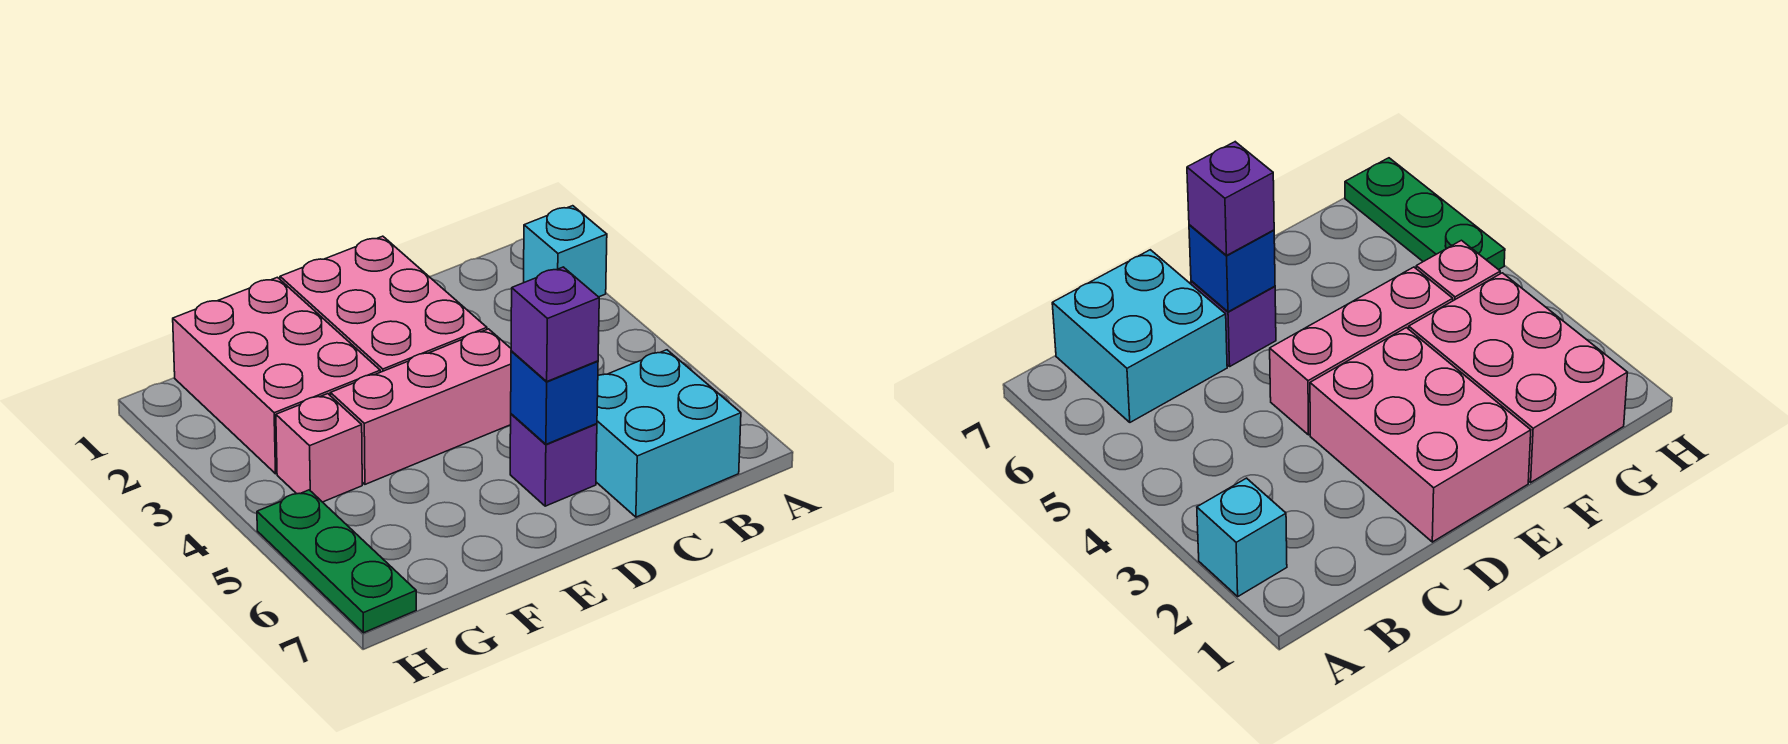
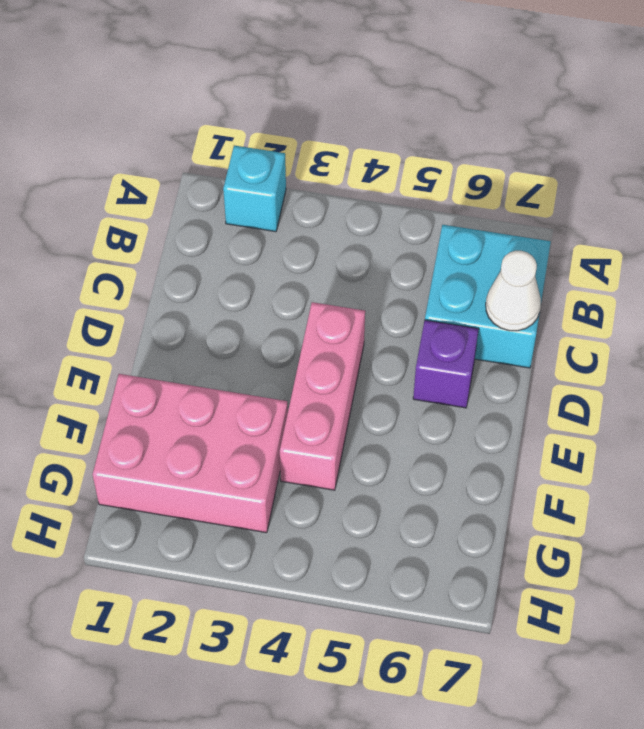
white 1x1 cone [486,251,541,331] -> none
none -> pink 2x3 brick [280,236,487,372]
none -> pink 1x1 brick [276,394,362,502]

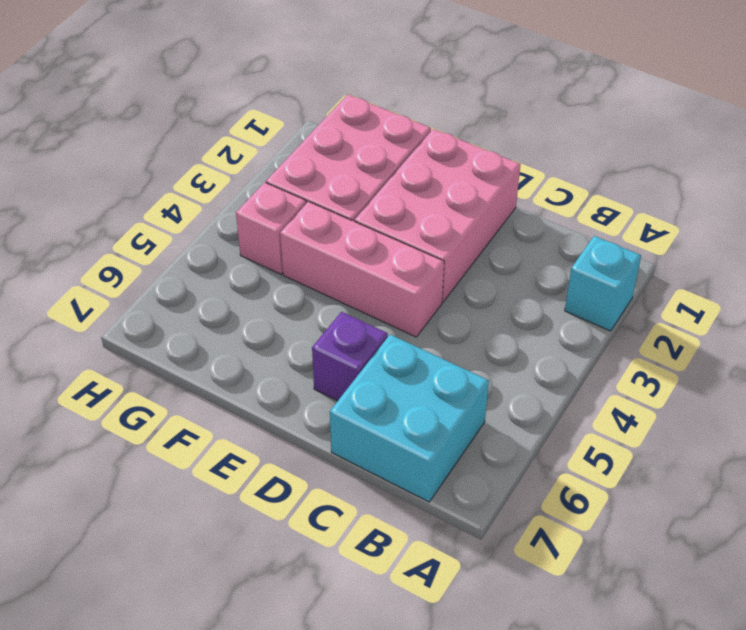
none -> green 1x3 plate [257,490,416,633]
none -> blue 1x1 brick [511,351,598,444]

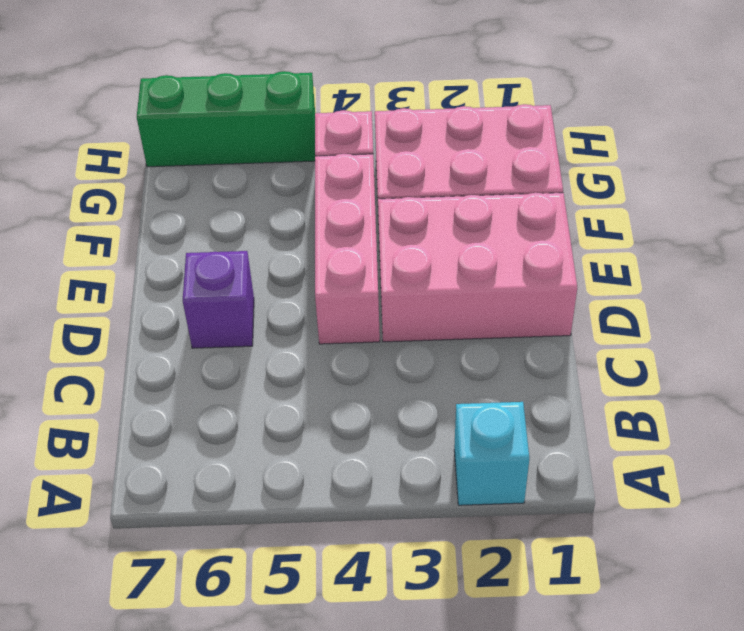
green 1x3 brick [137,71,315,167] -> green 1x3 plate [257,490,416,633]
none -> cyan 2x2 brick [596,350,741,517]
none -> blue 1x1 brick [511,351,598,444]

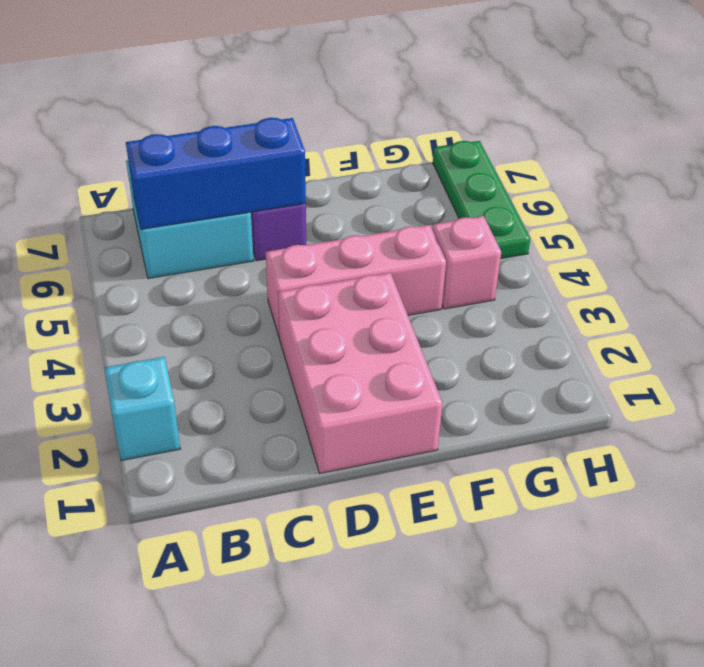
blue 1x3 brick [126,118,306,229] -> blue 1x1 brick [511,351,598,444]
none -> pink 2x3 brick [173,277,380,474]
none -> purple 1x1 brick [511,267,599,381]

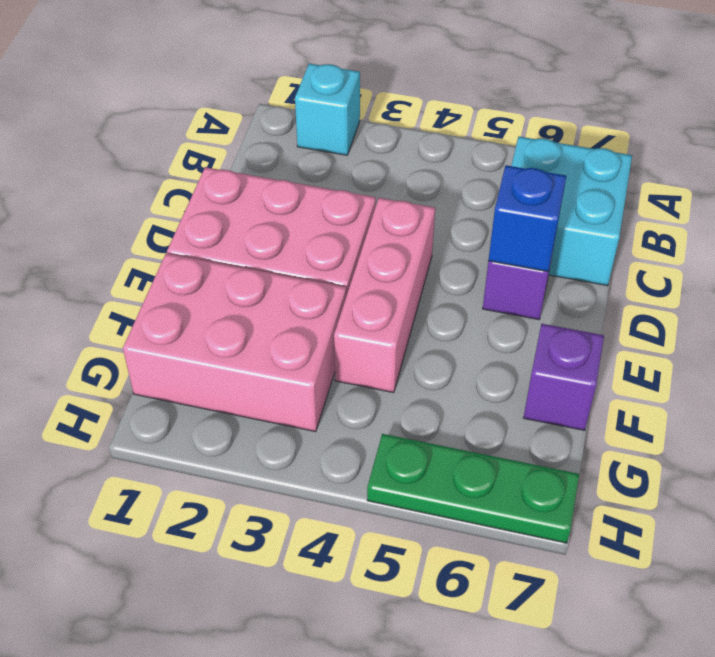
purple 1x1 brick [523,324,604,430] -> purple 1x1 brick moved to [511,267,599,381]
none -> pink 1x1 brick [276,394,362,502]

